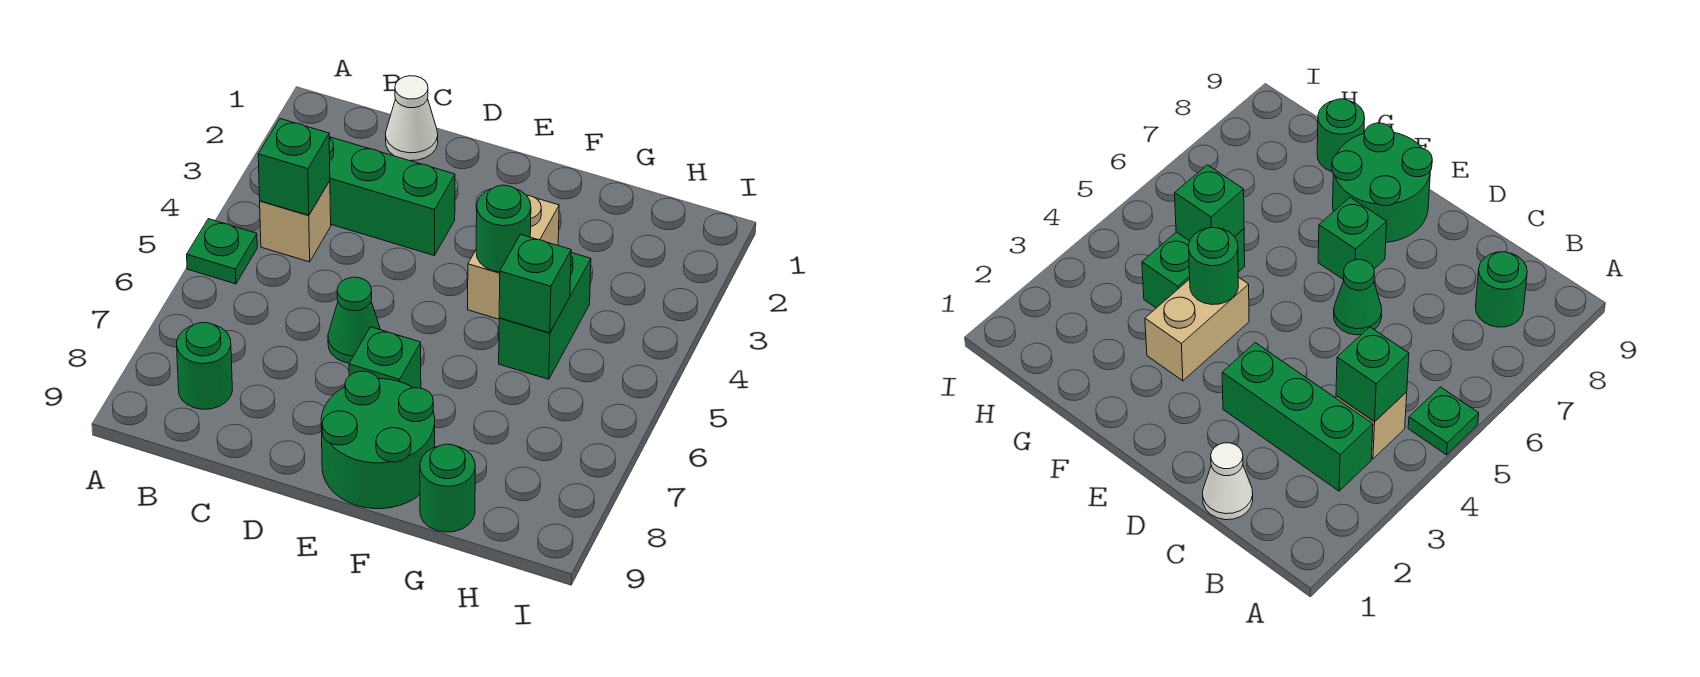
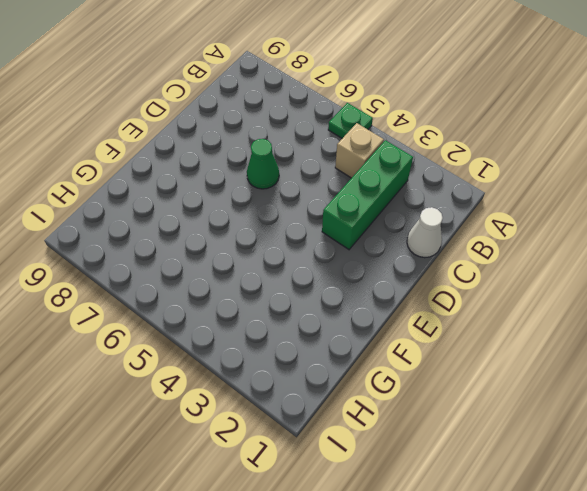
none -> green 1x1 round brick [177,323,232,409]
none -> green 1x1 brick [349,327,421,388]
none -> green 2x2 round brick [321,371,435,509]

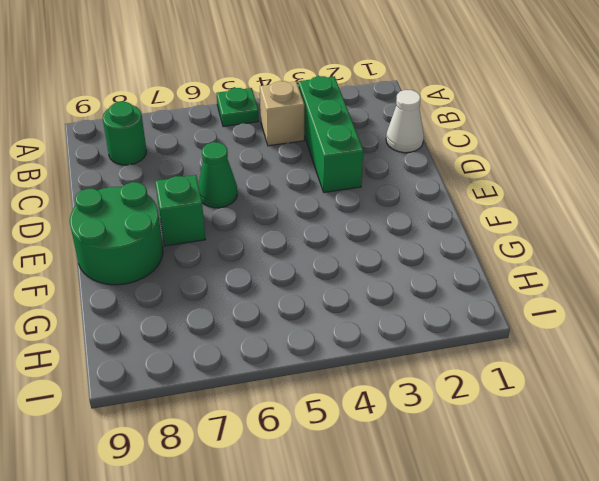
none -> tan 1x2 brick [468,195,559,319]
none -> green 1x2 brick [499,253,591,379]
none -> green 1x1 round brick [420,444,475,532]

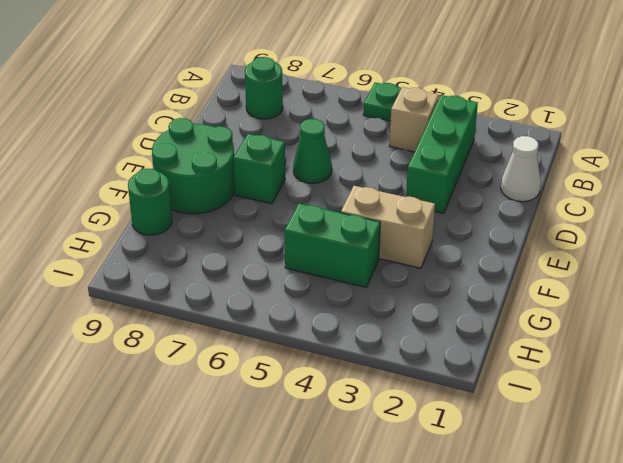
none -> green 1x1 brick [258,119,330,215]
none -> green 1x1 round brick [476,185,531,272]
none -> green 1x1 brick [499,234,571,333]

